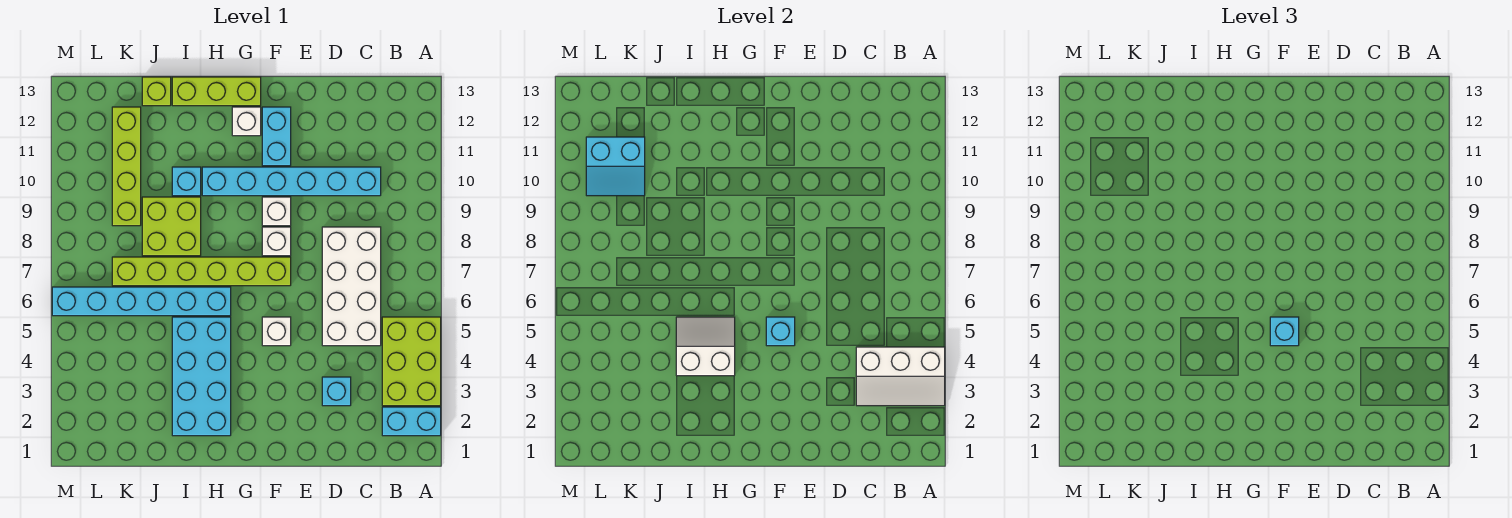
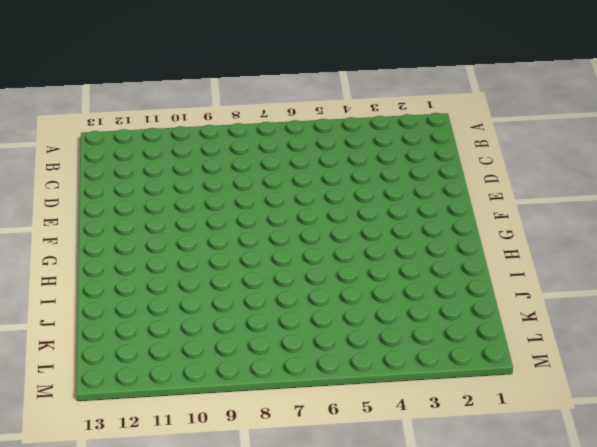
none -> cyan 1x2 brick [382,407,441,436]
none -> lime 2x3 brick [382,317,441,406]
none -> white 2x4 brick [322,227,381,346]

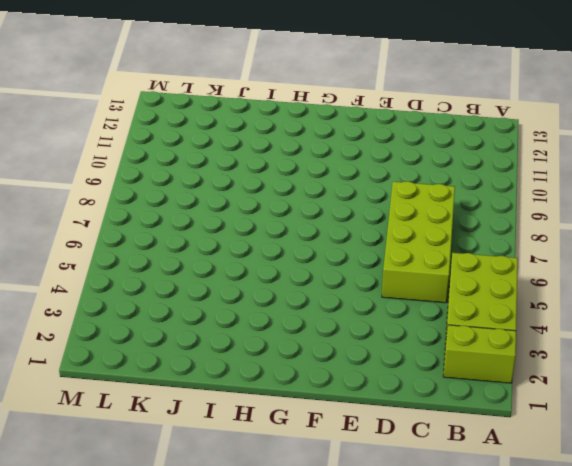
lime 1x2 brick [443,325,516,383] -> cyan 1x2 brick [382,407,441,436]
lime 2x4 brick [382,181,455,303] -> white 2x4 brick [322,227,381,346]
none -> cyan 1x6 brick [202,167,381,196]
none -> cyan 1x1 brick [322,377,351,406]
none -> white 1x1 brick [262,317,291,346]

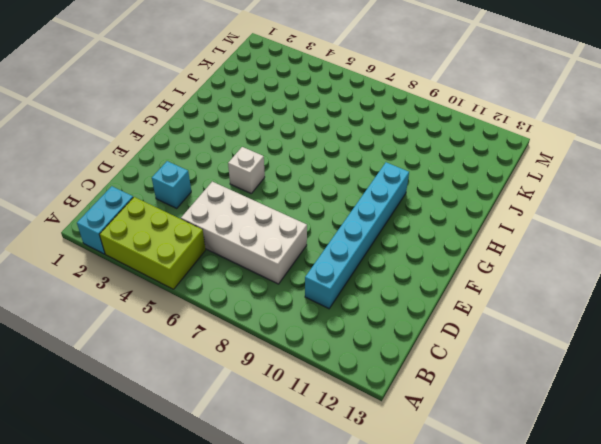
none -> lime 1x6 brick [112,257,291,286]
none -> white 1x1 brick [262,227,291,256]
none -> white 1x1 brick [262,197,291,226]

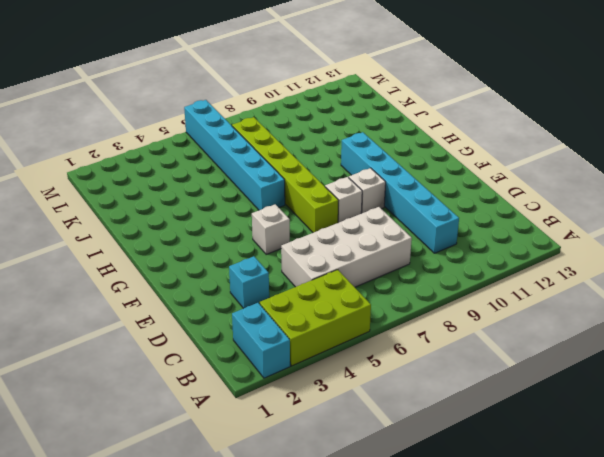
none -> cyan 1x2 brick [262,107,291,166]
none -> white 1x1 brick [232,107,261,136]
none -> lime 1x3 brick [172,77,261,106]

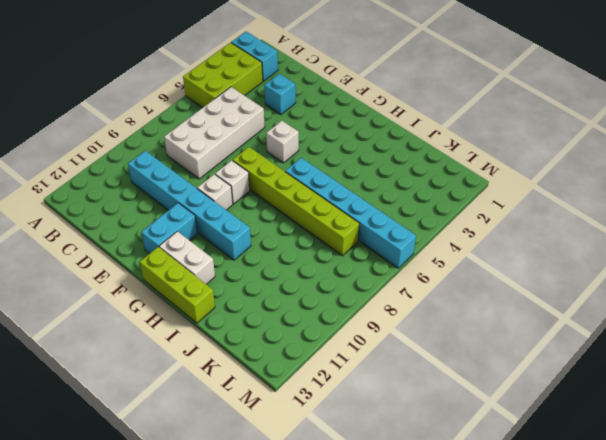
white 1x2 brick [159,231,215,284] -> white 1x1 brick [232,107,261,136]
none -> cyan 2x4 brick [172,317,231,436]
none -> lime 2x2 brick [142,197,201,256]
none -> cyan 1x1 brick [172,167,201,196]

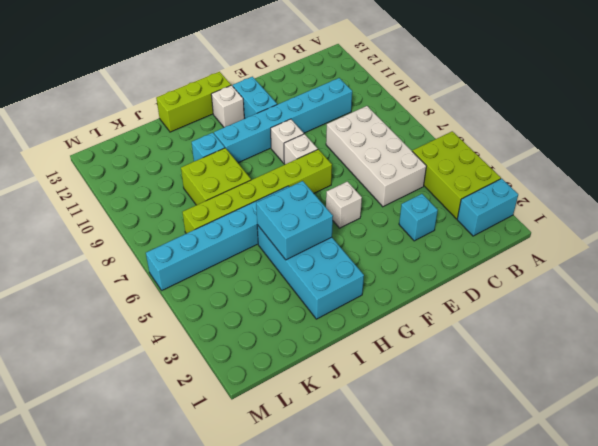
cyan 2x2 brick [256,181,333,260] -> white 2x2 slope [676,317,735,376]
none -> lime 1x1 brick [142,77,171,106]
none -> lime 1x4 brick [112,107,141,226]
none -> white 2x3 slope [856,347,945,406]

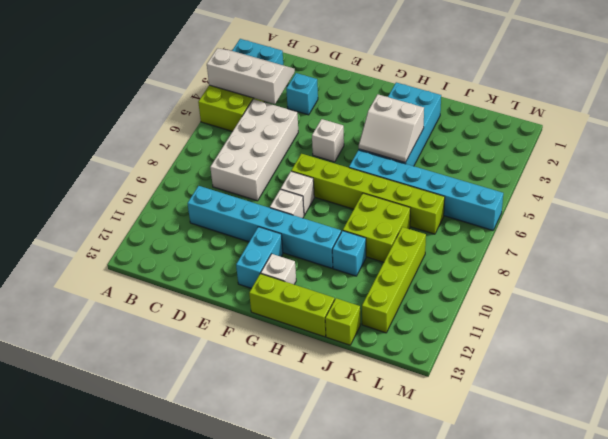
none -> cyan 1x1 brick [766,317,795,346]
none -> cyan 2x2 slope [586,137,645,196]
none -> cyan 1x1 brick [1270,317,1299,346]

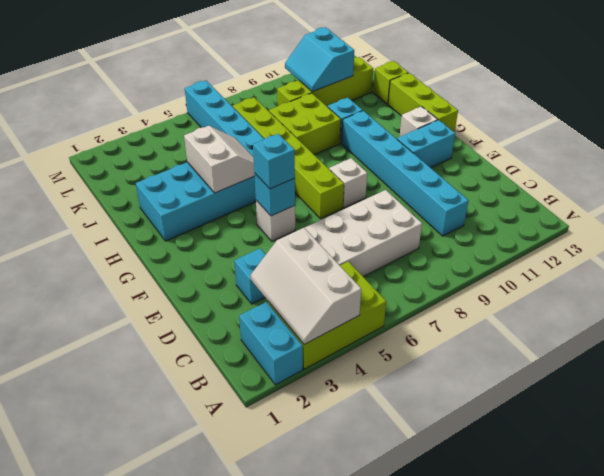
none -> white 1x1 brick [262,197,291,226]

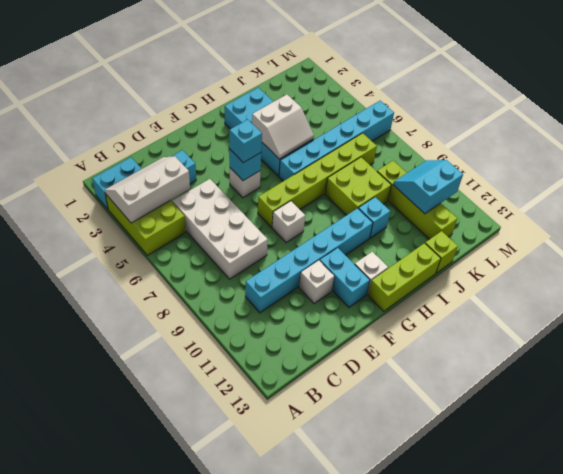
white 1x1 brick [299,260,334,304] -> white 1x1 brick moved to [262,197,291,226]

